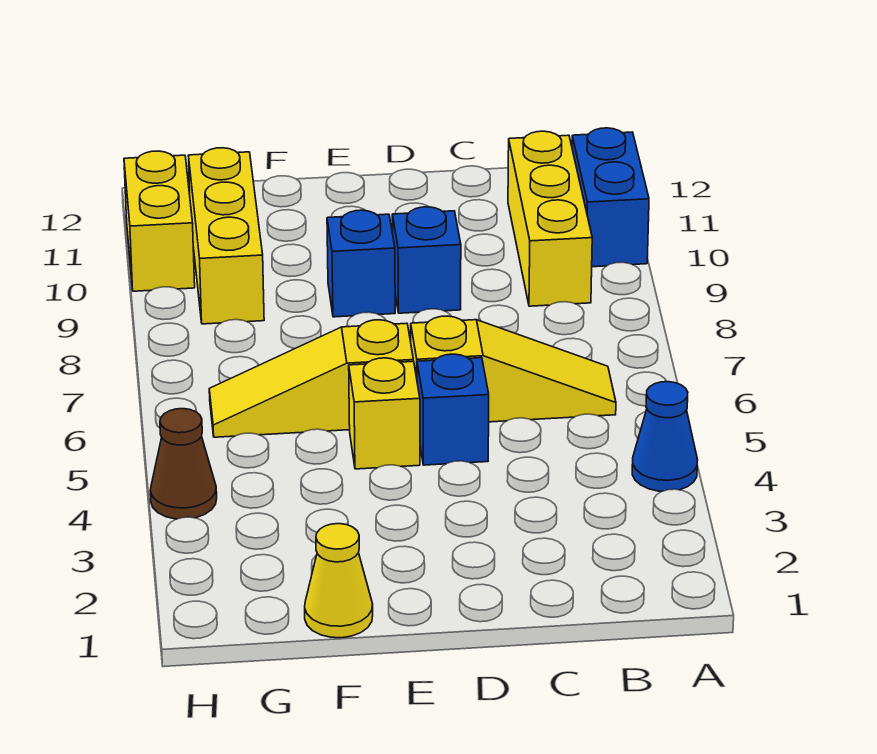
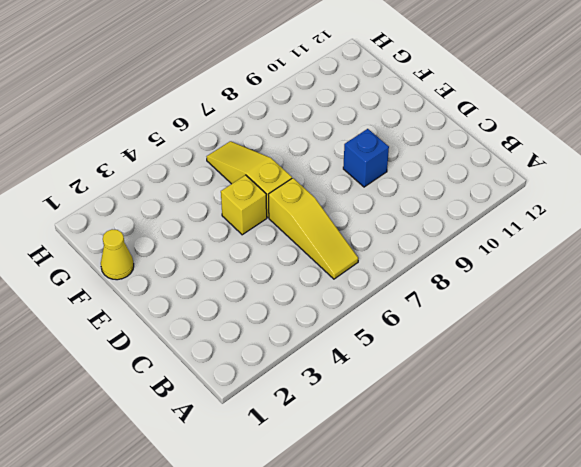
none -> blue 1x1 cone [632,382,698,491]
none -> blue 1x2 brick [572,128,649,267]
none -> yellow 1x3 brick [508,131,592,306]

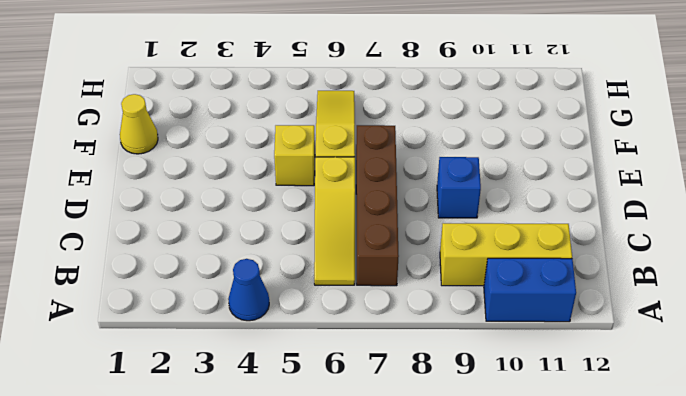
brown 1x4 brick [356,125,399,286] -> none
none -> blue 1x1 brick [417,354,489,465]
none -> blue 1x1 brick [327,210,395,317]
none -> yellow 1x3 brick [188,148,264,324]

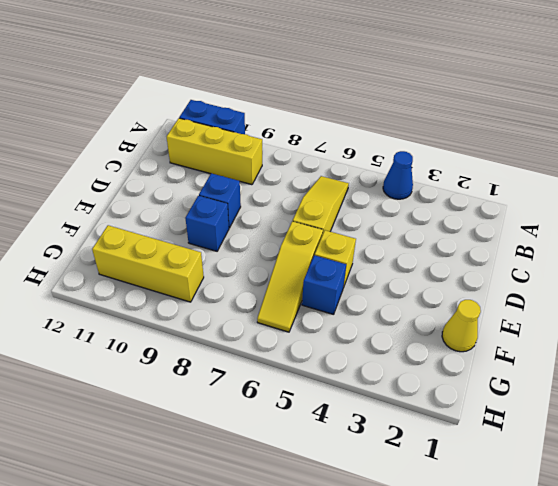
blue 1x1 brick [302,255,346,315] -> blue 1x1 brick moved to [417,354,489,465]
none -> brown 1x1 cone [150,409,217,519]
none -> yellow 1x2 brick [124,151,195,291]

